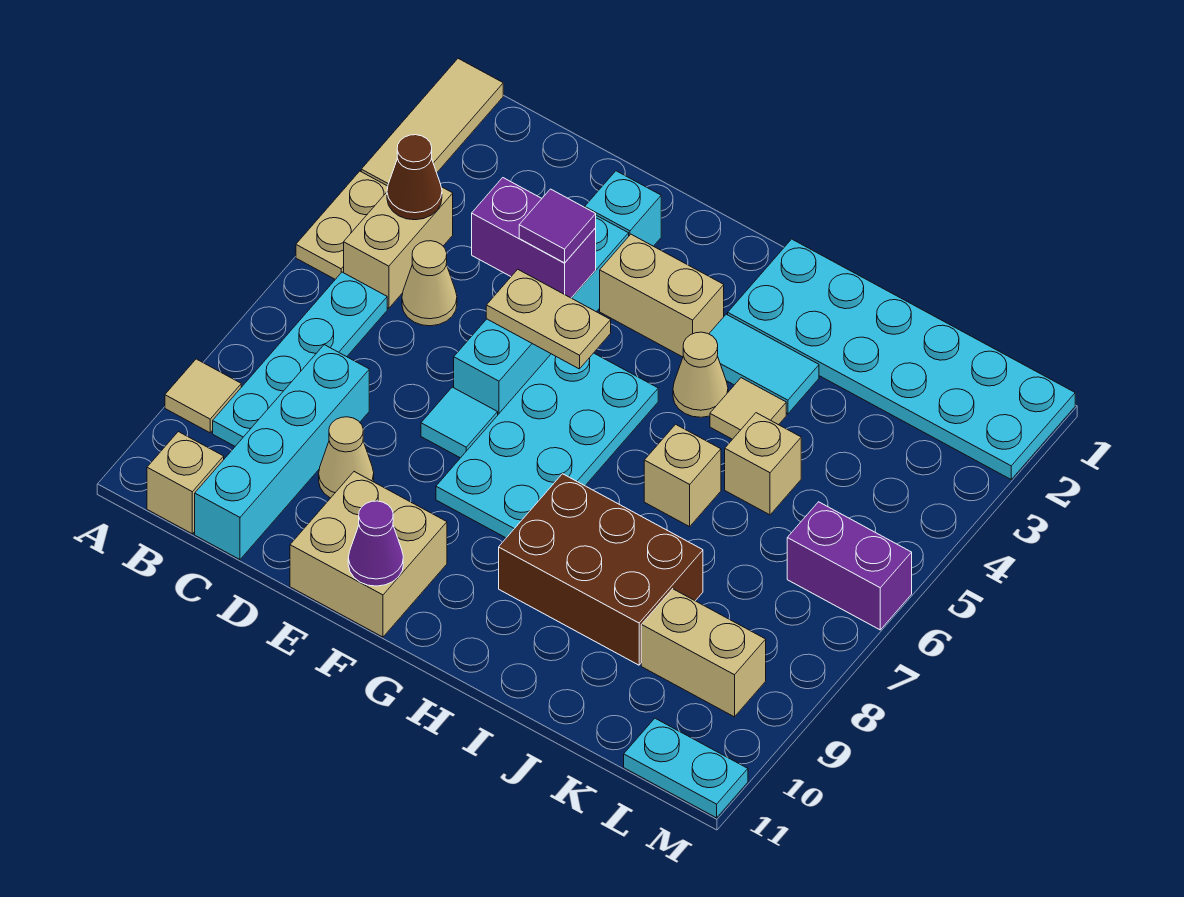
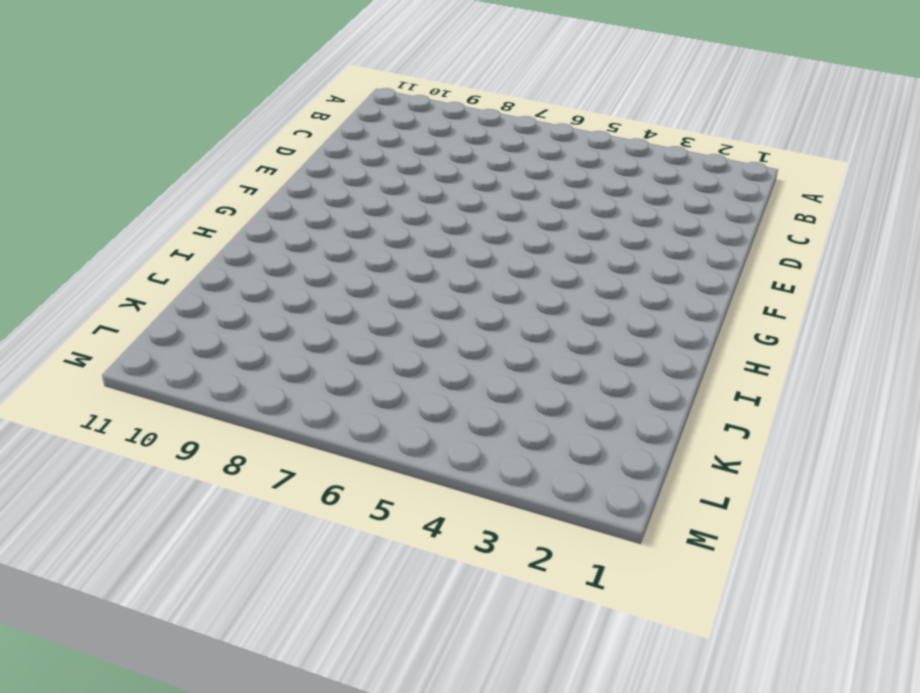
none -> tan 1x3 tile [361,59,503,186]
none -> tan 1x2 plate [296,171,388,279]
none -> tan 1x1 tile [165,359,241,433]
none -> tan 1x2 brick [344,187,453,308]

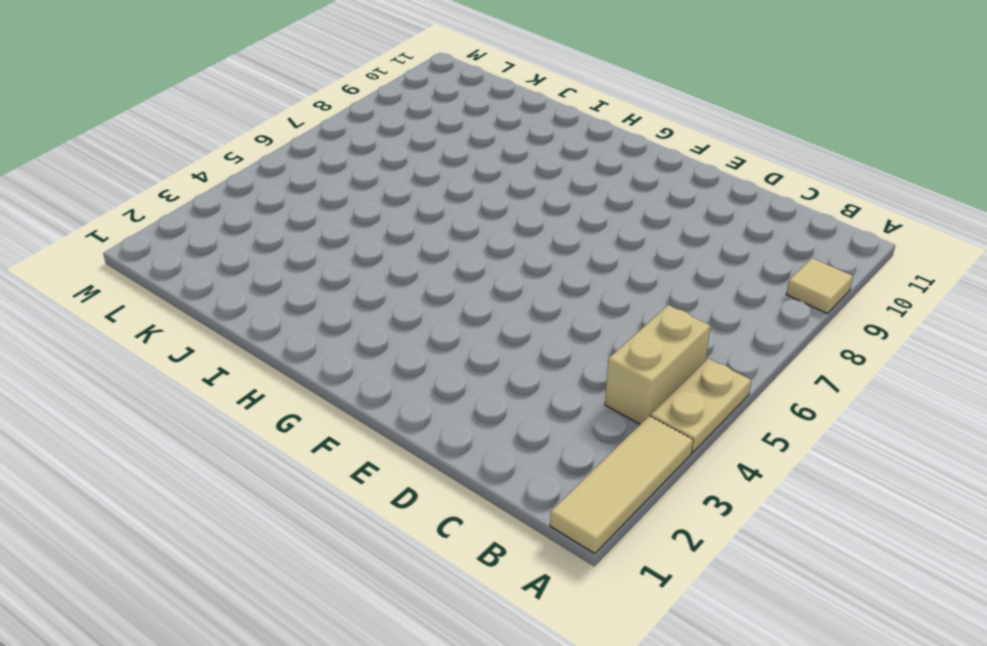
none -> cyan 1x4 plate [213,272,387,446]
none -> tan 1x1 brick [147,432,224,534]
none -> tan 1x1 cone [402,241,457,326]
none -> cyan 1x4 brick [195,345,369,560]

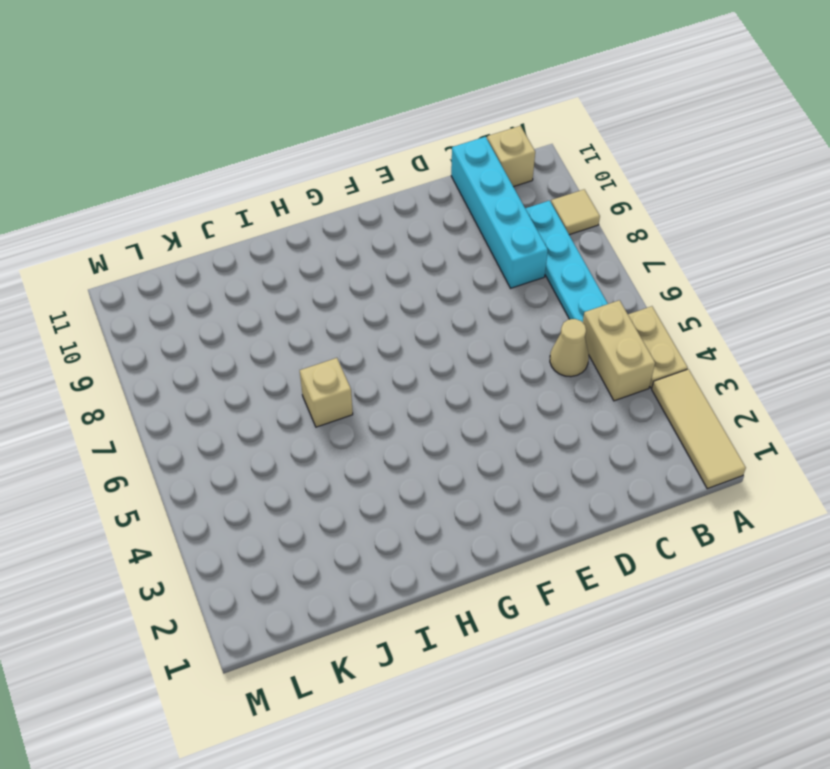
none -> tan 1x1 cone [319,417,374,498]
none -> cyan 1x1 brick [585,171,661,246]
none -> cyan 1x4 brick [454,215,629,414]
none -> cyan 1x1 tile [421,387,498,458]

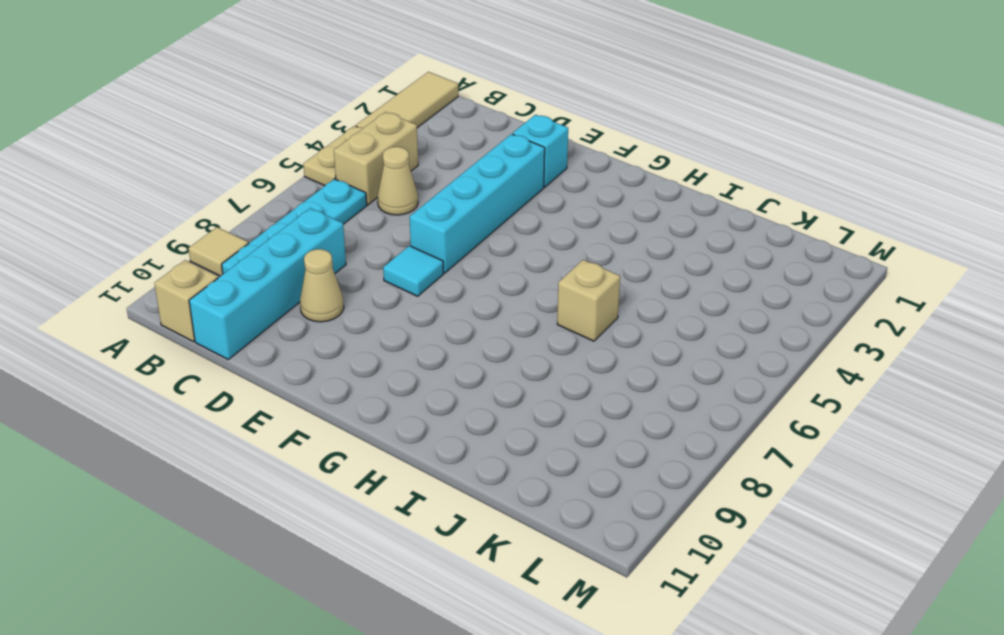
none -> tan 2x2 brick [290,472,447,637]
none -> tan 1x2 brick [600,234,724,357]
none -> cyan 2x4 plate [436,353,658,538]
none -> cyan 2x6 plate [728,239,1075,479]

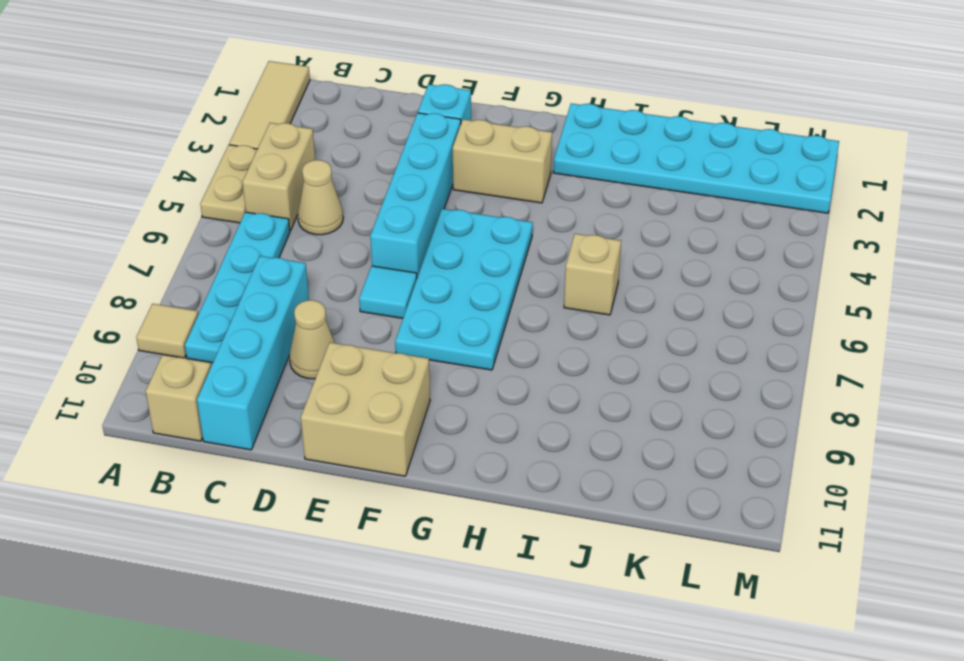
none -> cyan 1x2 tile [709,314,819,414]
none -> tan 1x1 cone [673,332,728,417]
none -> brown 2x3 brick [499,474,703,665]
none -> tan 1x1 tile [710,378,786,439]

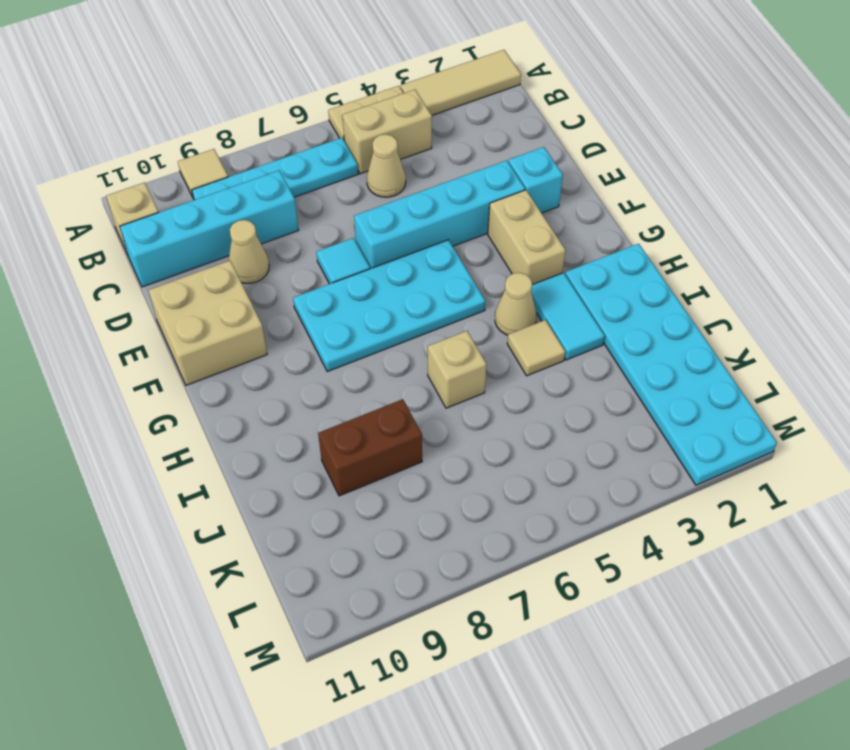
brown 1x2 brick [318,399,422,496] -> brown 2x3 brick [499,474,703,665]
none -> tan 1x1 brick [725,413,801,515]
none -> tan 1x2 brick [641,589,766,717]
none -> purple 1x2 brick [787,502,912,630]
none -> cyan 1x2 plate [624,718,748,818]

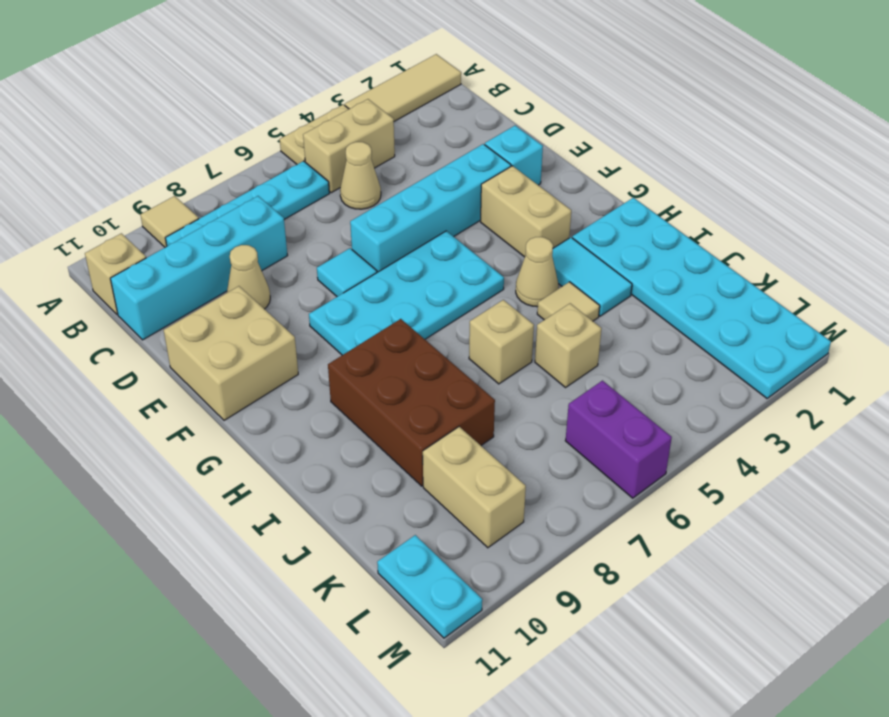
none -> brown 1x1 cone [387,135,442,220]
none -> purple 1x2 brick [472,178,596,298]
none -> tan 1x2 plate [486,269,611,369]
none -> purple 1x1 cone [348,501,403,586]

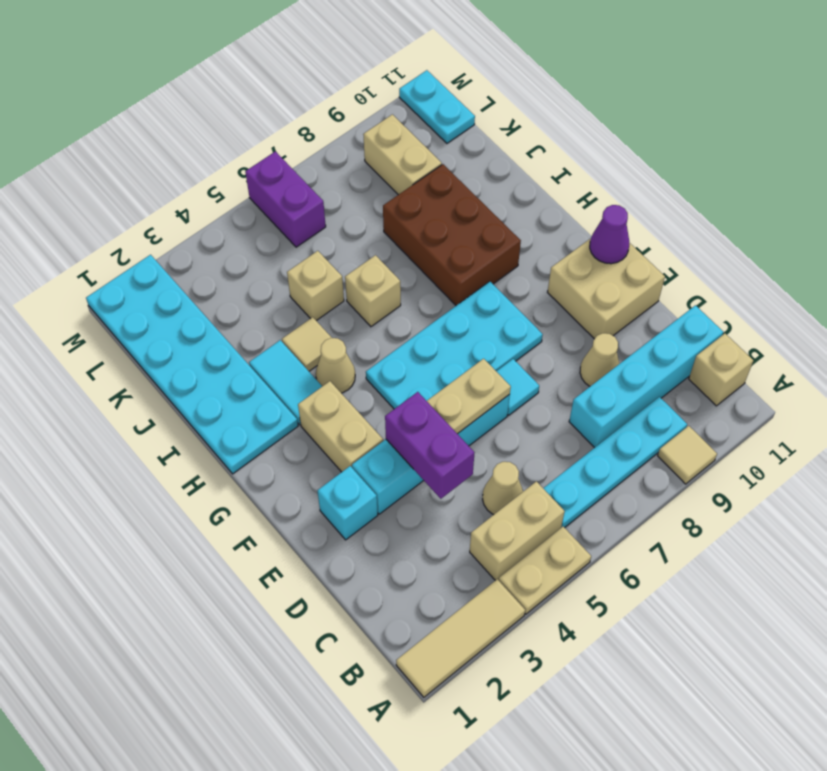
tan 1x2 plate [427,359,511,434] -> tan 1x2 plate turned to [486,269,611,369]
none -> brown 1x1 cone [387,135,442,220]
none -> purple 1x1 tile [519,189,596,263]

